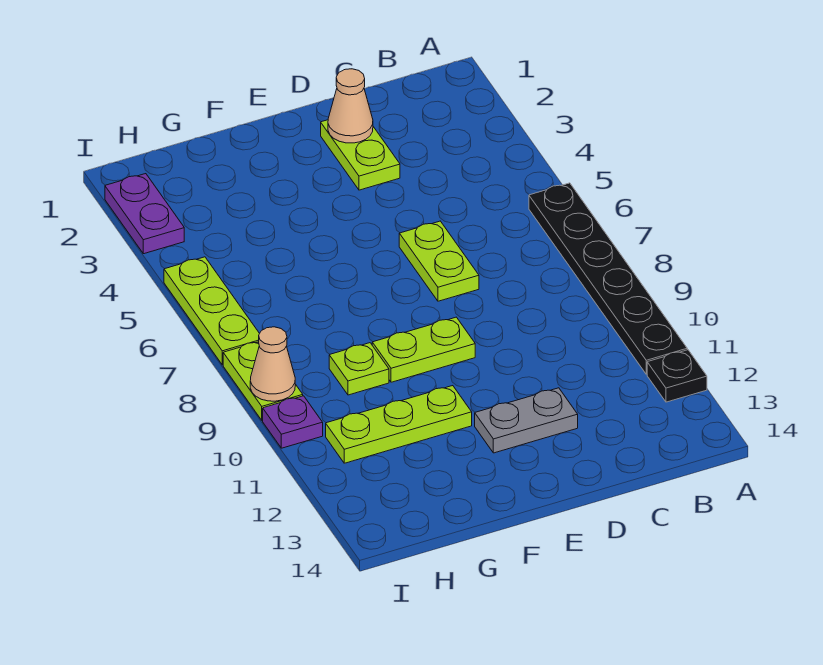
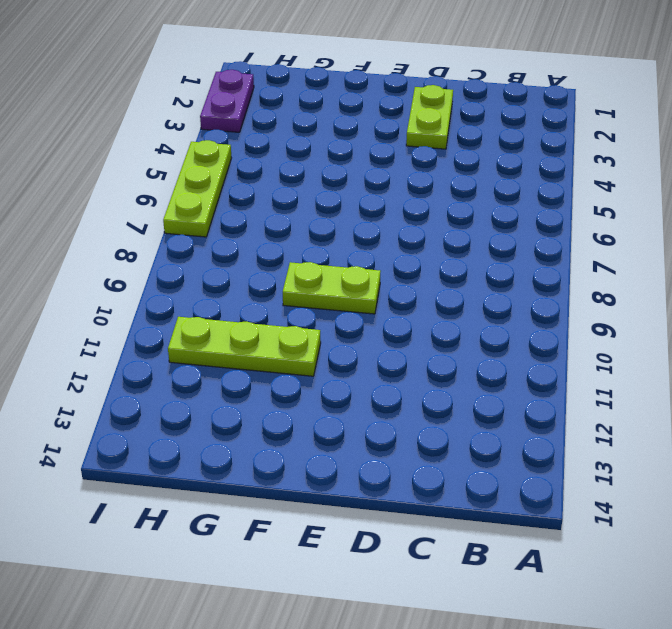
none -> black 1x6 plate [529,183,687,374]
none -> black 1x1 plate [647,350,707,402]
none -> lime 1x2 plate [399,221,479,301]

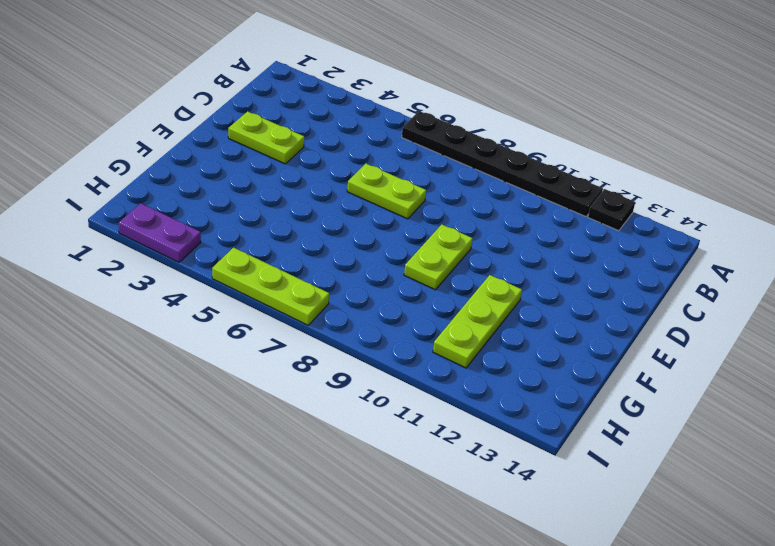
none -> grey 1x2 plate [475,388,578,453]
none -> lime 1x1 plate [329,343,389,395]
none -> lime 1x2 plate [223,342,303,420]

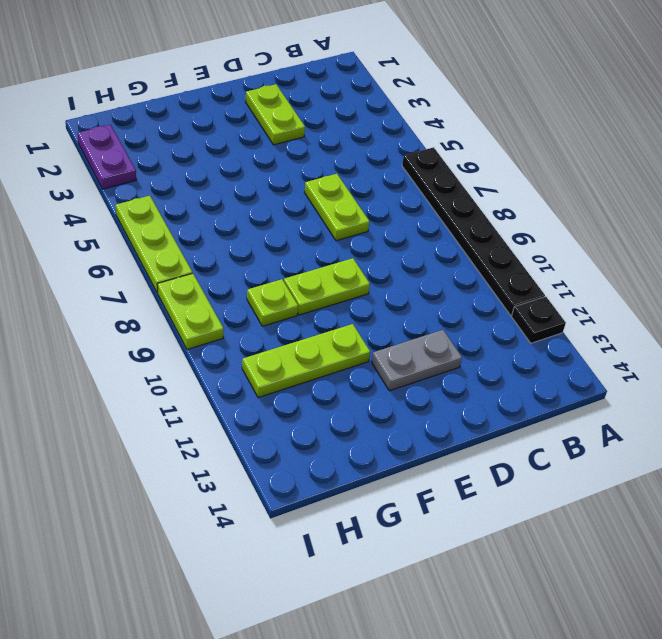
none -> purple 1x1 plate [263,396,323,448]
none -> tan 1x1 cone [328,69,373,143]
none -> tan 1x1 cone [250,327,295,401]

